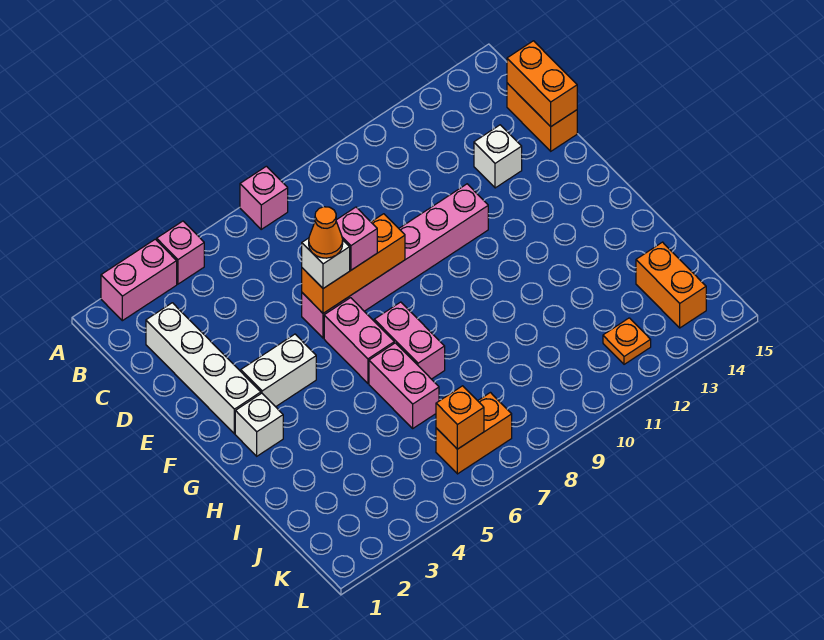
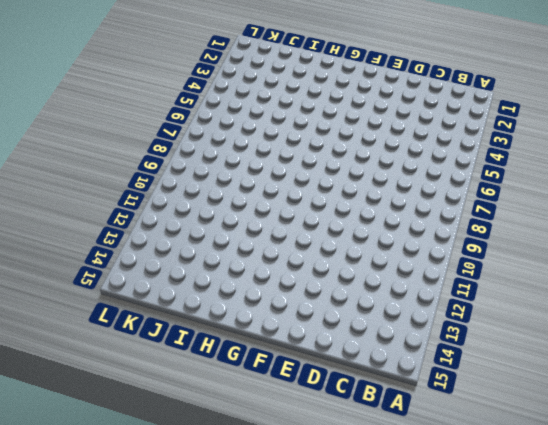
none -> pink 1x2 brick [101,239,177,321]
none -> pink 1x1 brick [157,221,204,284]
none -> pink 1x1 brick [240,166,288,229]

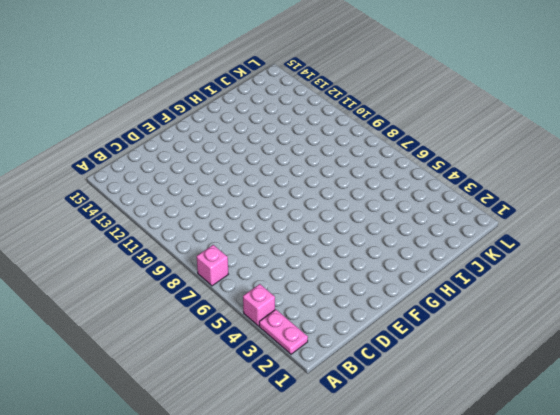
pink 1x2 plate [259,310,308,354] -> pink 1x2 brick [101,239,177,321]
none -> white 1x4 brick [146,303,261,434]
none -> orange 1x2 brick [507,83,577,151]
none -> white 1x1 brick [474,125,522,188]

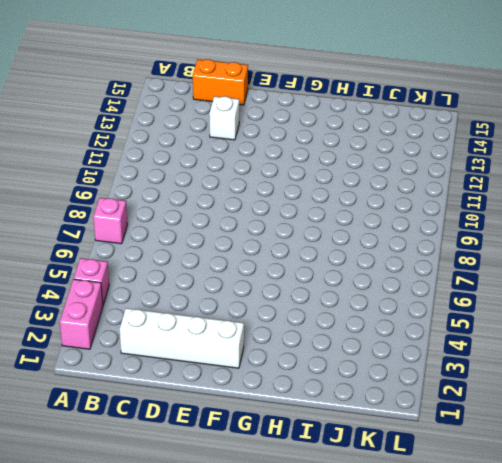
none -> pink 1x6 brick [302,184,488,338]
none -> white 1x2 brick [241,334,316,407]
none -> pink 1x2 brick [324,298,394,383]

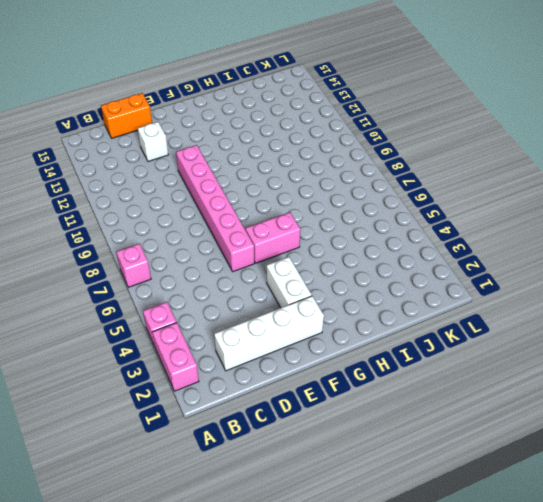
none -> white 1x1 brick [235,393,283,456]
none -> pink 1x2 brick [374,302,445,379]
none -> pink 1x2 brick [369,343,439,428]

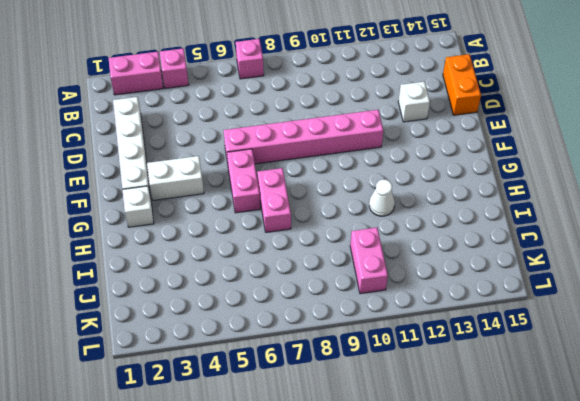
white 1x1 cone [369,179,395,216] -> none
pink 1x2 brick [350,228,388,294] -> pink 1x2 brick moved to [369,343,439,428]
none -> orange 1x2 brick [636,242,706,328]
none -> orange 1x2 brick [436,393,512,474]
none -> orange 1x1 plate [603,318,651,364]

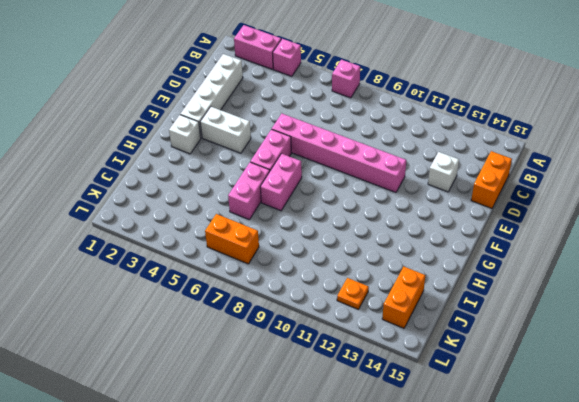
none -> orange 1x2 brick [507,41,577,127]
none -> orange 1x3 brick [302,214,405,313]
none -> orange 1x1 brick [436,386,484,449]

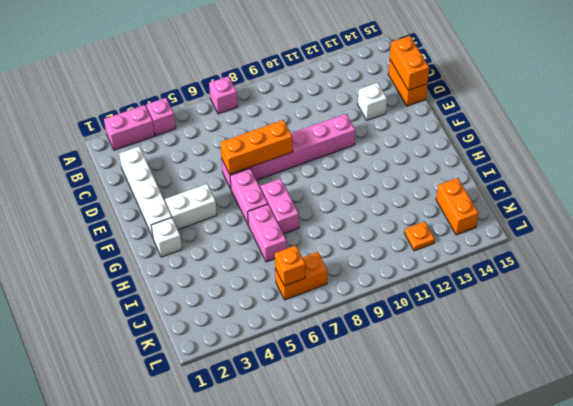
none -> white 1x1 brick [302,238,350,289]
none -> pink 1x1 brick [336,207,377,270]
none -> orange 1x1 cone [309,207,343,258]

